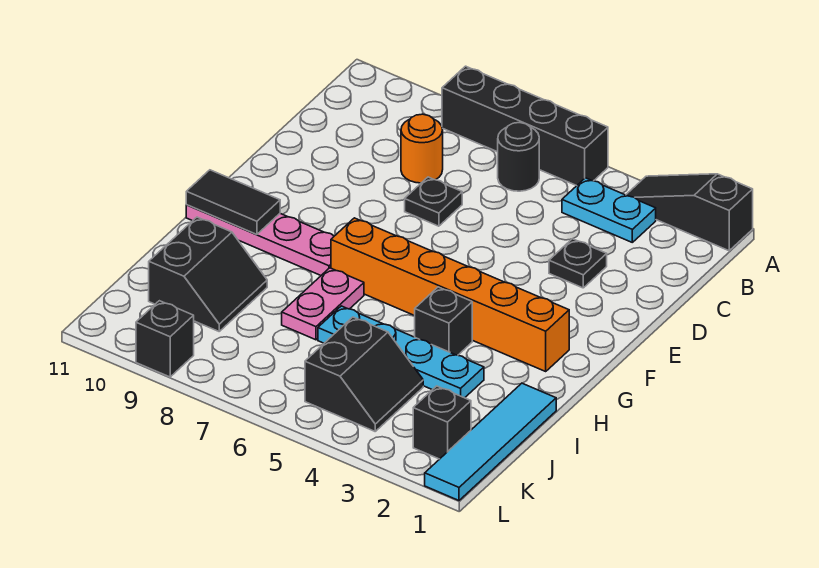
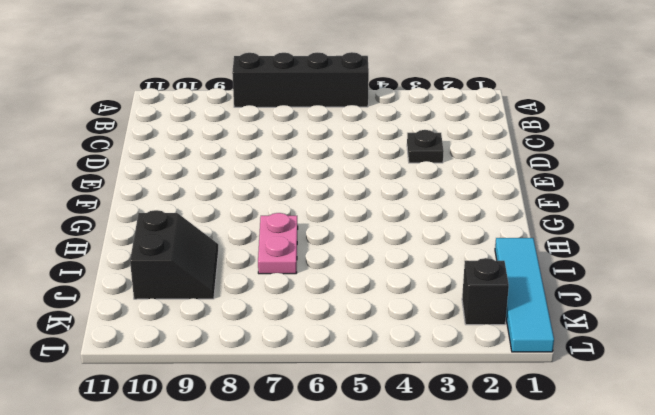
none -> black 1x3 slope [626,174,753,251]
none -> cyan 1x2 plate [562,178,656,242]
none -> black 1x1 round brick [498,123,539,191]

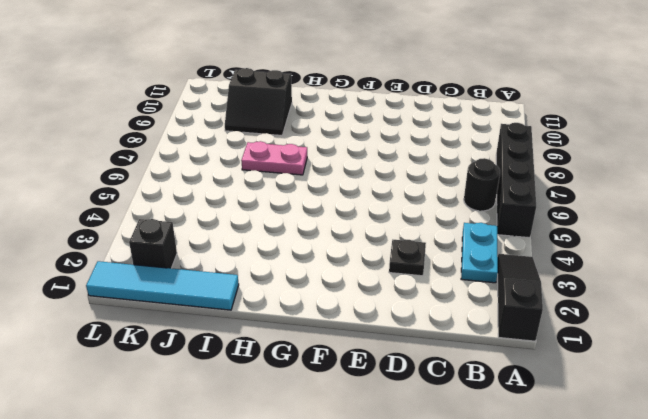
none -> orange 1x1 round brick [401,114,443,183]
none -> black 1x1 plate [405,177,462,226]
none -> orange 1x6 brick [331,218,569,371]

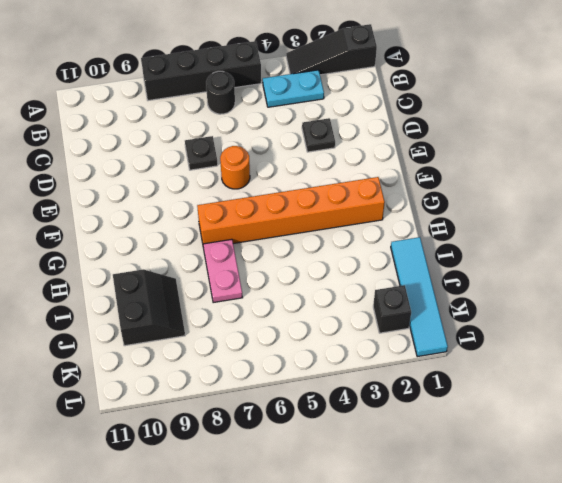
orange 1x1 round brick [220,146,250,189] -> orange 1x1 round brick moved to [401,114,443,183]
none -> pink 1x4 plate [186,205,334,275]
none -> black 1x1 brick [415,287,472,355]
none -> cyan 1x4 plate [318,306,484,398]

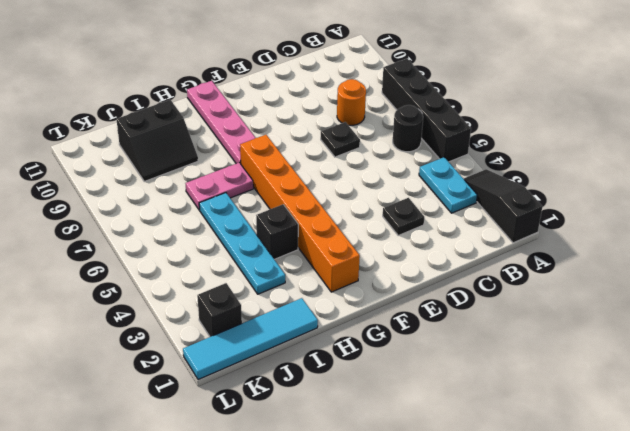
none -> black 2x2 slope [305,317,423,431]
none -> black 1x1 brick [136,301,194,377]
none -> black 1x2 tile [186,170,280,234]

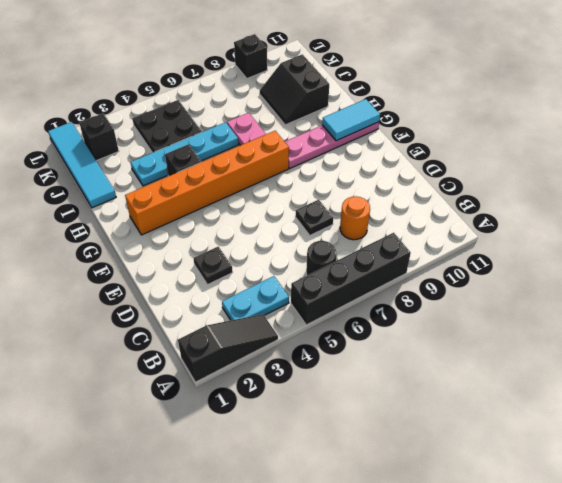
cyan 1x2 tile [322,99,380,141] -> black 1x2 tile [186,170,280,234]
black 2x2 plate [132,100,202,153] -> black 2x2 slope [305,317,423,431]

